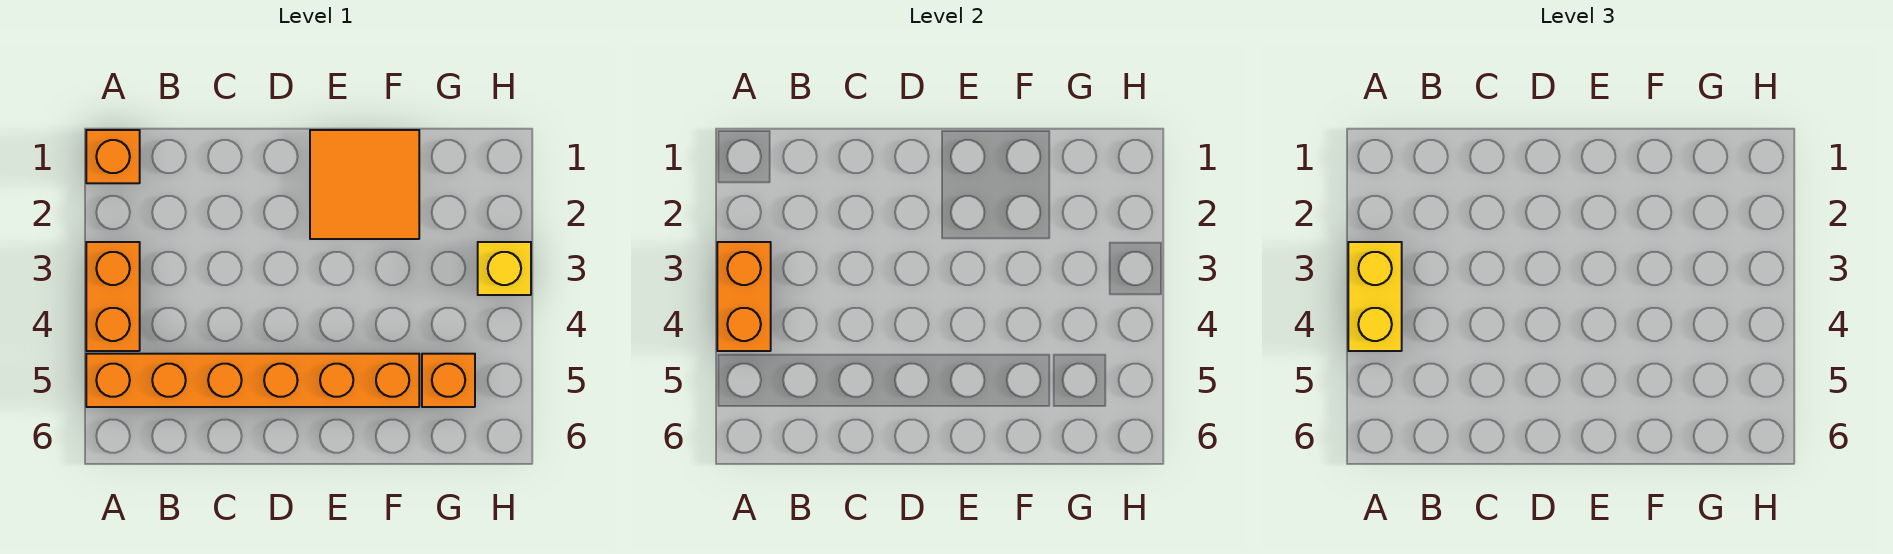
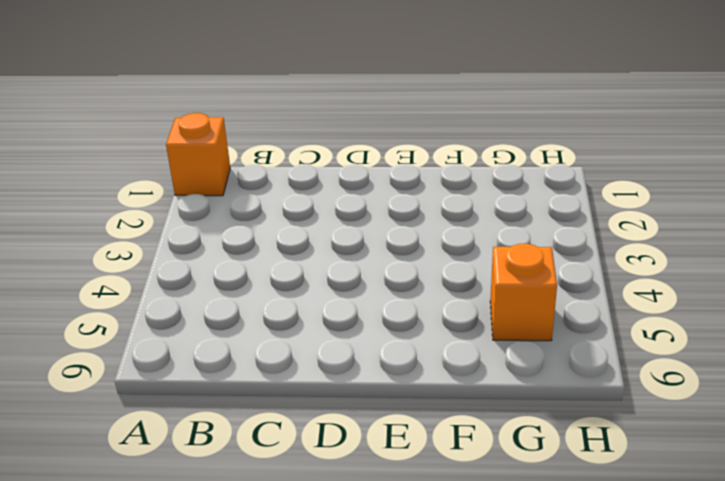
none -> orange 1x2 brick [86,242,140,351]
none -> orange 1x6 brick [86,354,419,407]

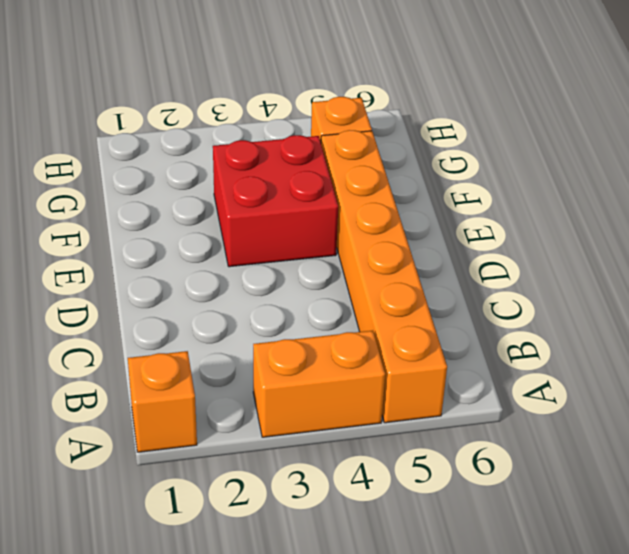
red 2x2 brick [213,135,338,267] -> none
none -> orange 2x2 tile [310,130,419,239]
none -> yellow 1x1 brick [478,242,531,295]

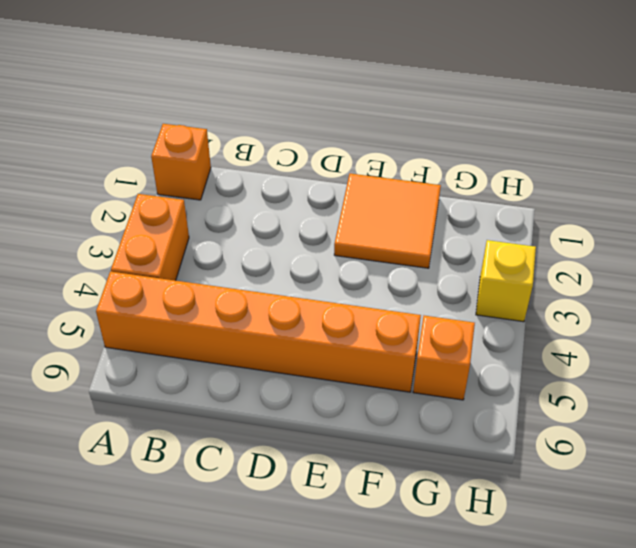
none -> orange 1x2 brick [717,242,771,351]
none -> yellow 1x2 brick [1348,242,1402,351]

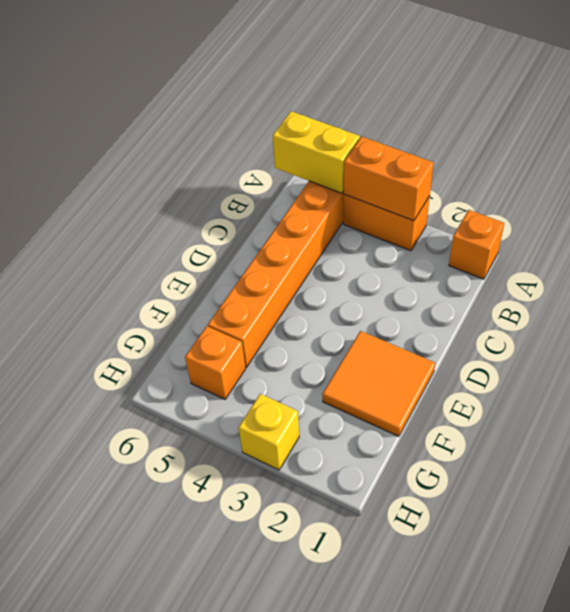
yellow 1x2 brick [273,111,360,193] -> yellow 1x2 brick moved to [1348,242,1402,351]

